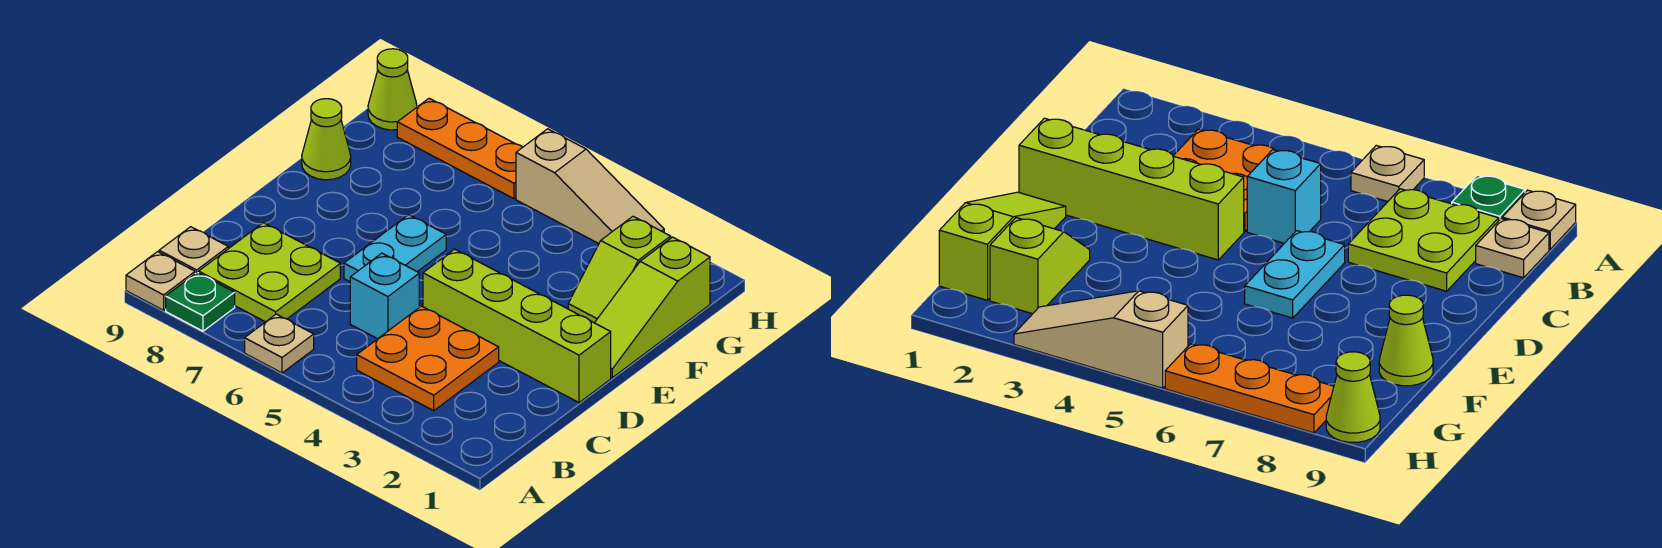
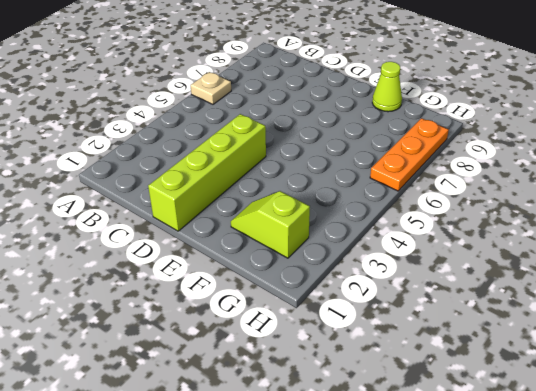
none -> green 1x1 plate [166,273,235,331]
none -> tan 1x1 plate [126,252,195,310]
none -> orange 2x2 plate [357,306,499,411]

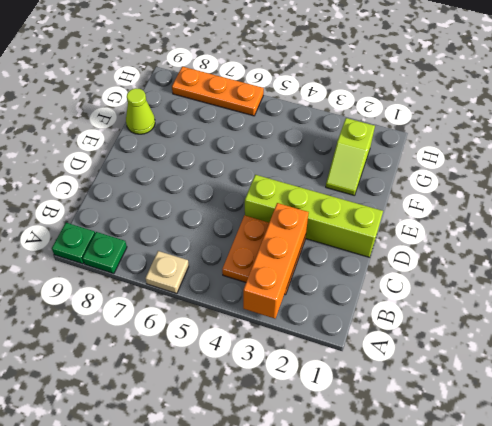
orange 1x3 brick [243,203,309,319] -> none
green 1x1 plate [52,223,95,264] -> tan 1x1 plate [126,252,195,310]
none -> lime 2x2 plate [199,223,340,322]
none -> tan 1x1 plate [159,227,228,273]
none -> cyan 1x1 brick [350,253,419,339]

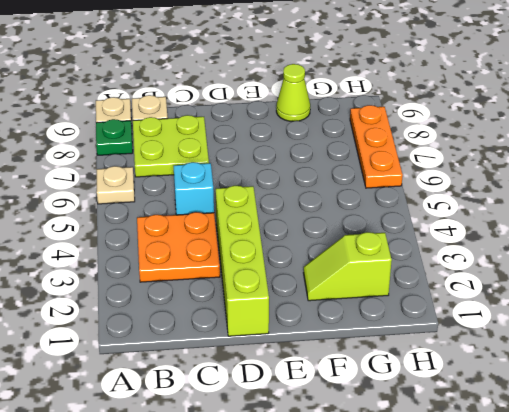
none -> cyan 1x2 plate [344,215,446,282]
none -> lime 1x3 slope [595,237,710,378]
none -> tan 1x3 slope [516,129,664,244]

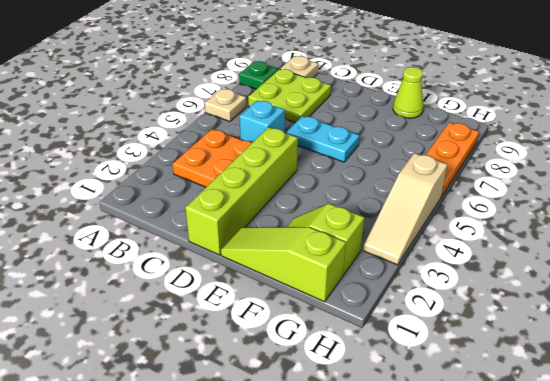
none -> tan 1x1 plate [126,252,195,310]
none -> lime 1x1 cone [368,49,417,130]

